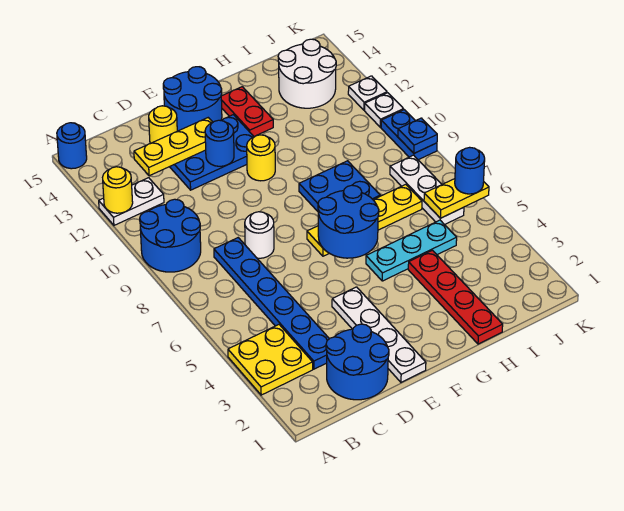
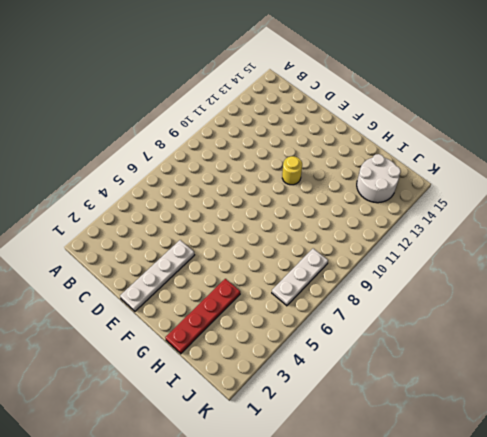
none -> yellow 2x2 plate [228,325,313,395]
none -> blue 2x2 round brick [140,199,201,272]
none -> white 1x2 plate [99,178,164,225]

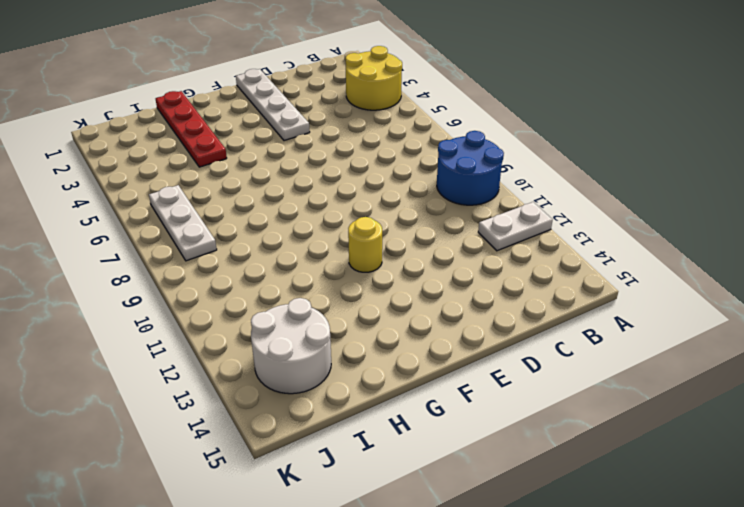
yellow 2x2 round brick [345,46,402,110] -> yellow 2x2 plate [228,325,313,395]
none -> blue 1x1 round brick [57,123,87,169]
none -> blue 2x2 round brick [326,324,389,400]
none -> blue 1x6 plate [214,238,329,369]

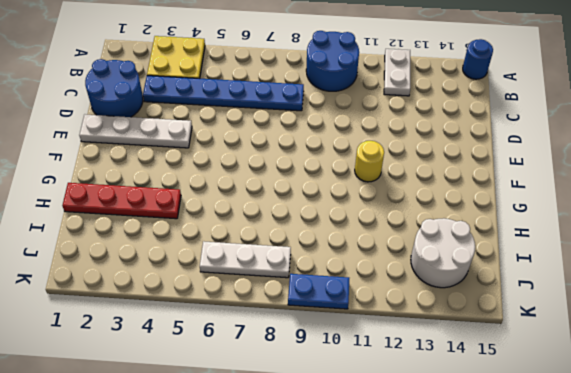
none -> white 1x1 round brick [245,212,274,258]
none -> blue 2x3 plate [170,115,254,190]
none -> yellow 1x1 round brick [149,106,177,144]

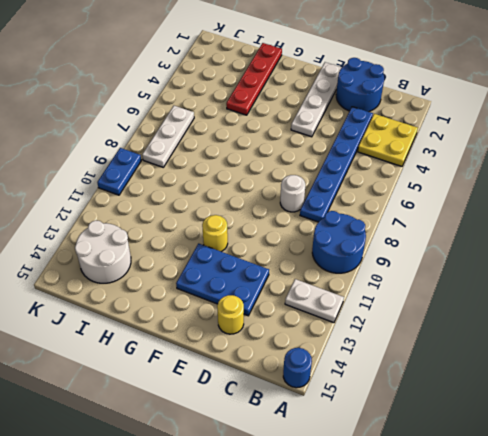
none -> blue 2x2 round brick [163,67,222,131]
none -> yellow 1x4 plate [307,184,422,256]
none -> cyan 1x3 plate [366,220,457,281]

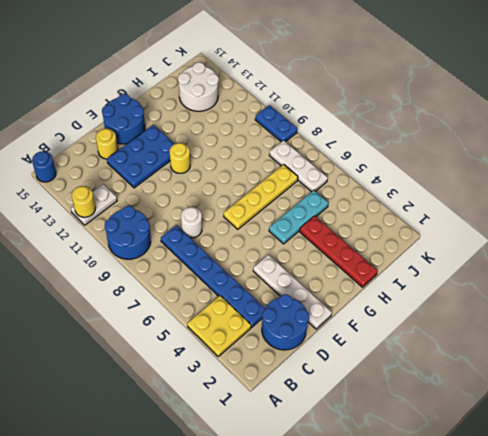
none -> blue 2x2 plate [299,161,380,211]
none -> red 1x2 plate [221,87,273,136]
none -> white 1x1 plate [365,93,404,127]

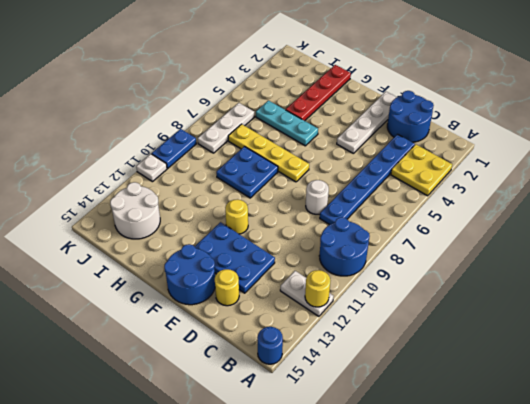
none -> red 1x2 plate [221,87,273,136]
none -> white 1x1 plate [348,76,387,110]
none -> yellow 1x3 plate [134,118,213,176]

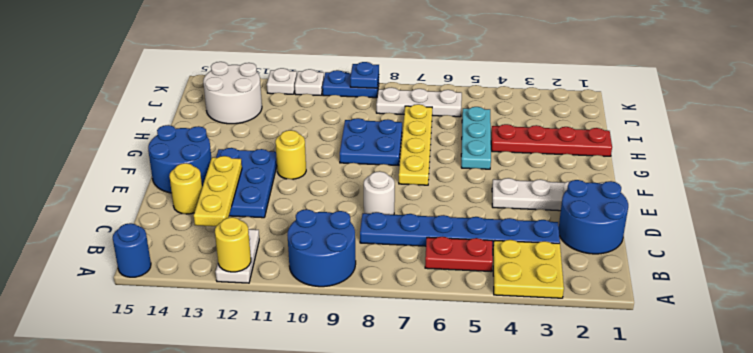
red 1x2 plate [425,237,493,271] -> red 1x2 plate moved to [221,87,273,136]
none -> blue 1x1 round brick [205,120,234,166]
none -> blue 2x2 round brick [318,185,379,258]
none -> yellow 1x2 plate [424,179,489,218]

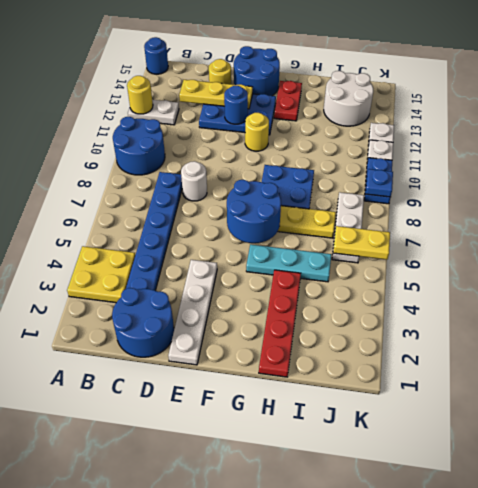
none -> blue 1x1 round brick [455,147,485,194]

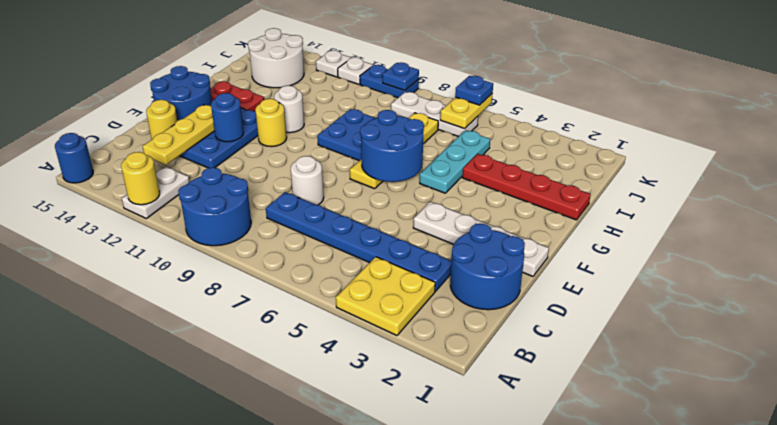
white 1x1 round brick [274,86,304,133] -> none
blue 1x1 plate [455,76,493,105] -> blue 1x1 round brick [455,147,485,194]

